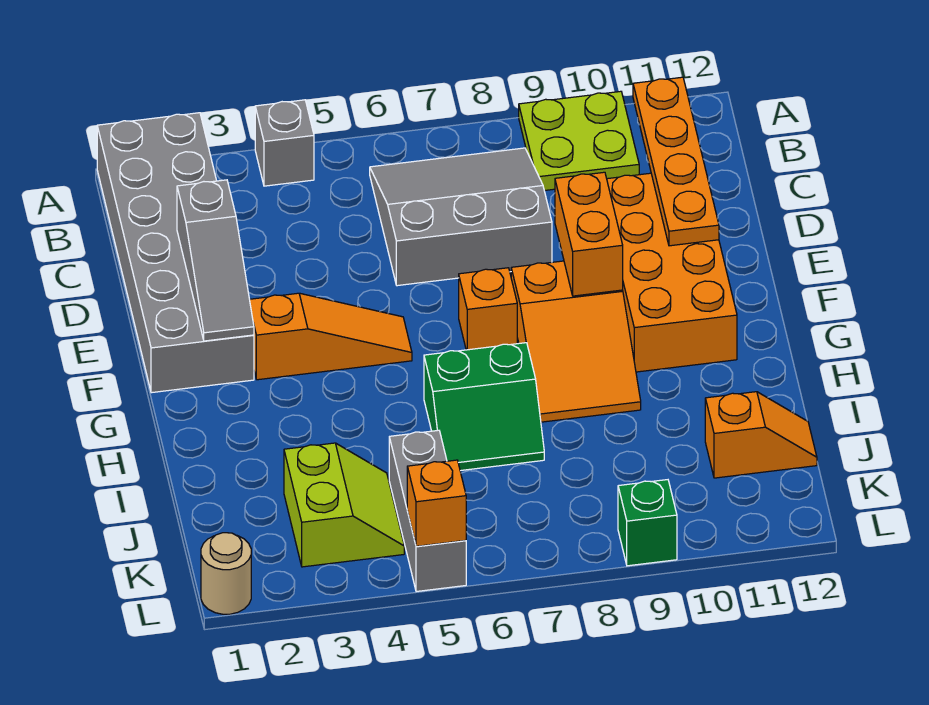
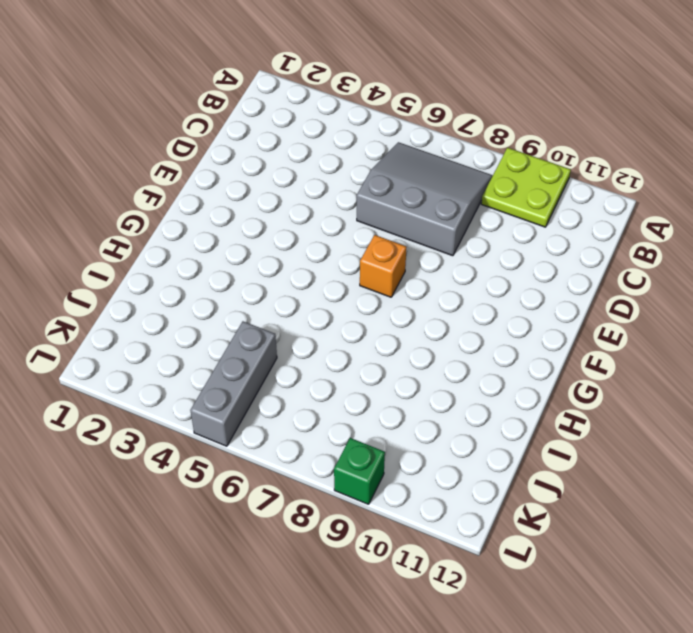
none -> grey 2x6 brick [97,113,254,393]
none -> grey 1x1 brick [255,100,314,186]
none -> orange 2x4 brick [607,173,737,372]

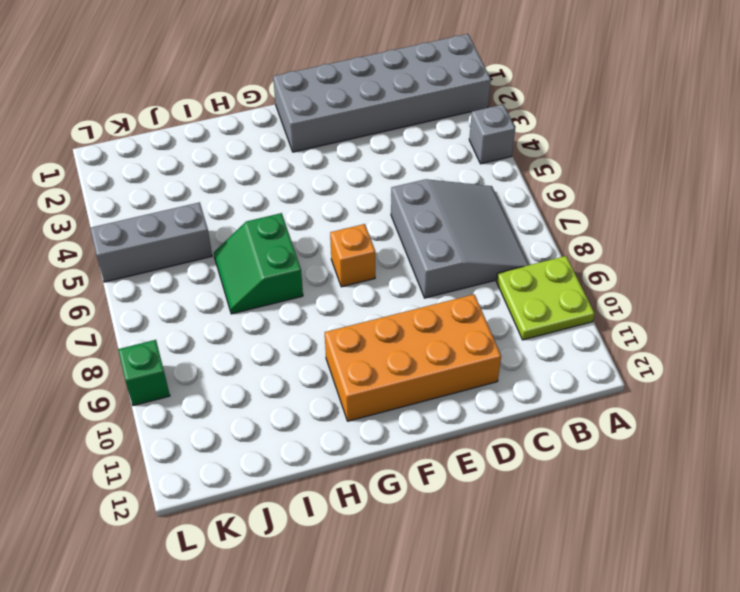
none -> orange 1x3 slope [250,293,412,380]
none -> orange 2x3 slope [511,261,641,422]
none -> lime 2x2 slope [284,443,404,567]

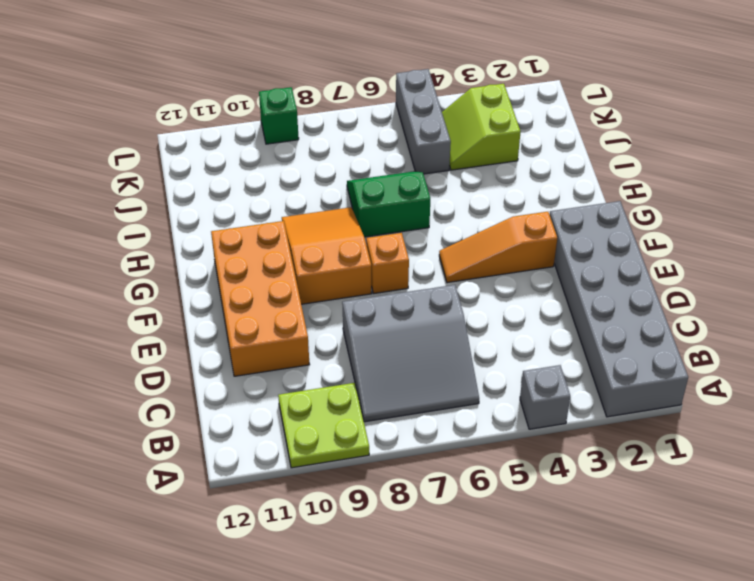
none -> orange 1x2 slope [705,392,817,478]
none -> tan 1x1 round brick [201,533,251,614]
none -> orange 1x4 plate [633,77,719,246]

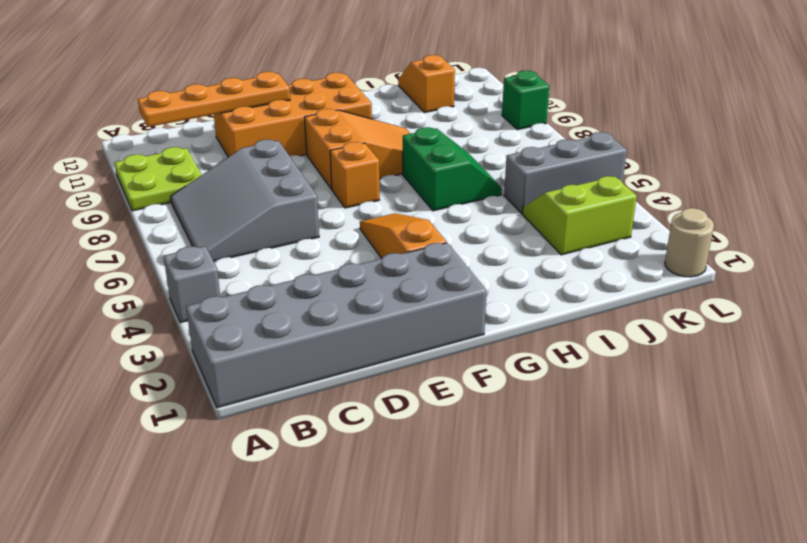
none -> grey 1x3 slope [177,180,254,341]
none -> orange 1x2 brick [555,172,623,296]
none -> orange 1x1 brick [407,460,466,546]

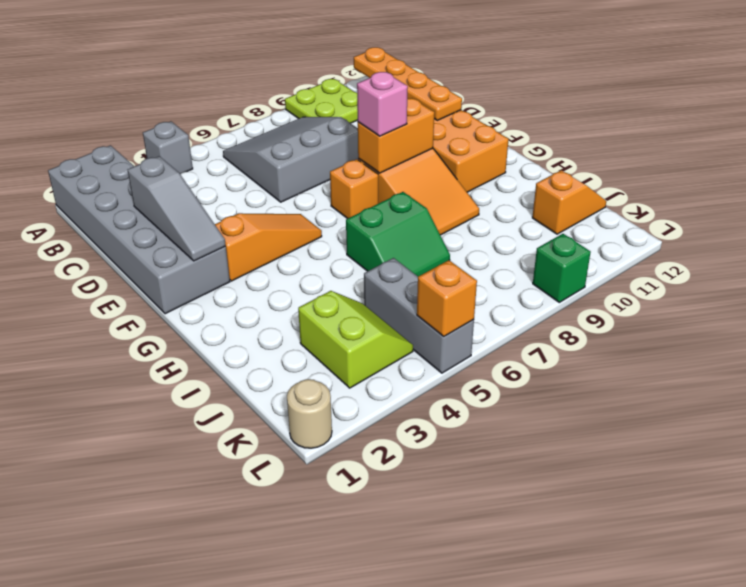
orange 1x2 brick [358,98,434,173] -> orange 1x2 brick turned to [555,172,623,296]
pink 1x1 brick [357,72,408,136] -> none

